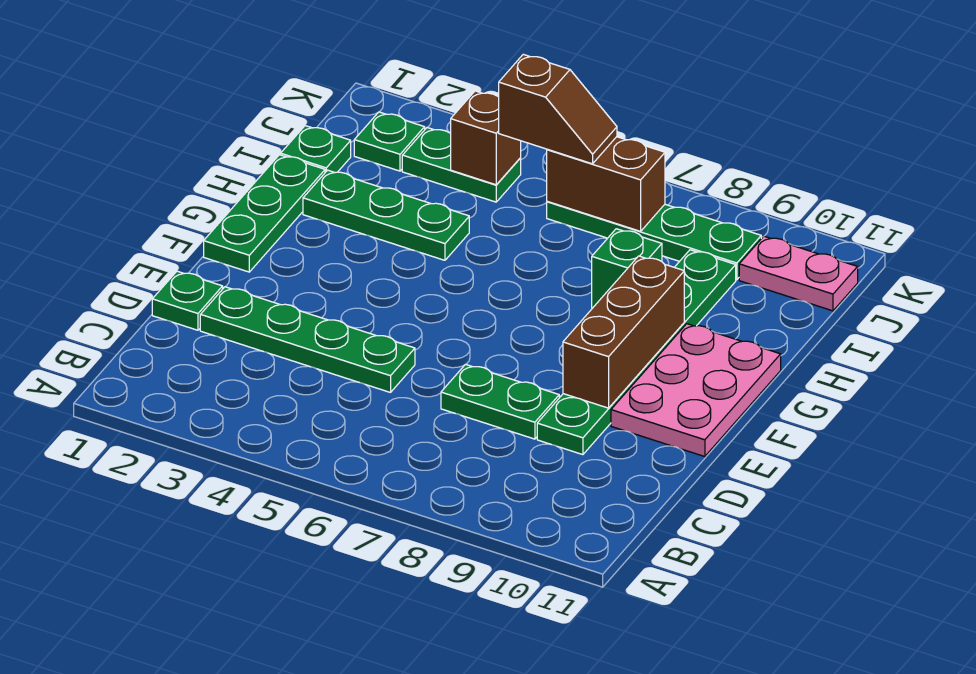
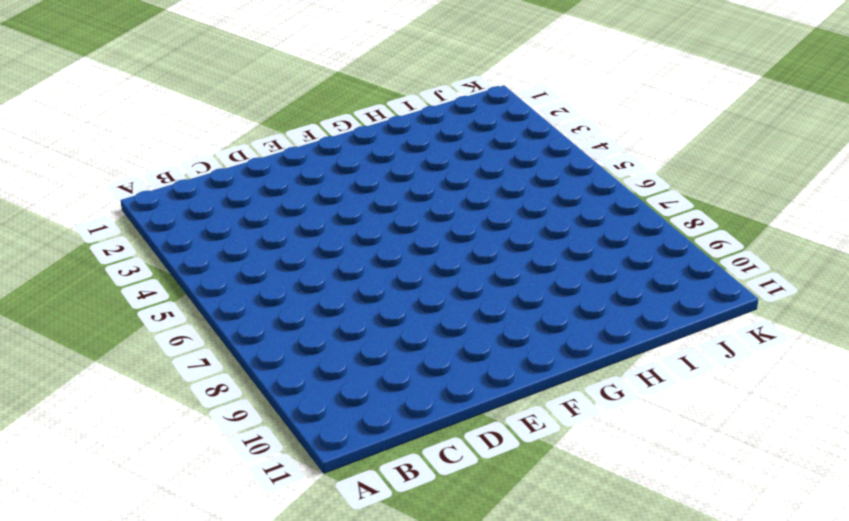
none -> green 1x1 plate [152,271,223,330]
none -> green 1x4 plate [200,287,415,392]
none -> green 1x2 plate [441,364,559,439]

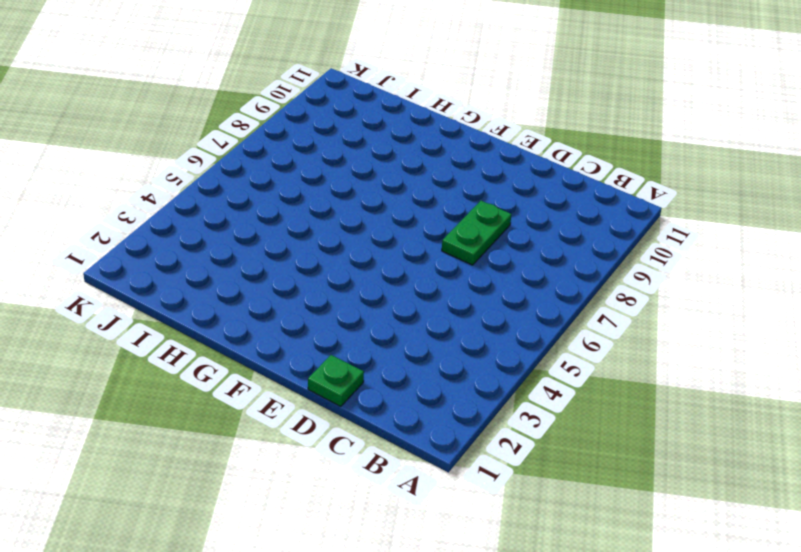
none -> green 1x4 plate [200,287,415,392]
none -> green 1x6 plate [537,250,736,455]
none -> pink 2x3 plate [611,324,781,457]

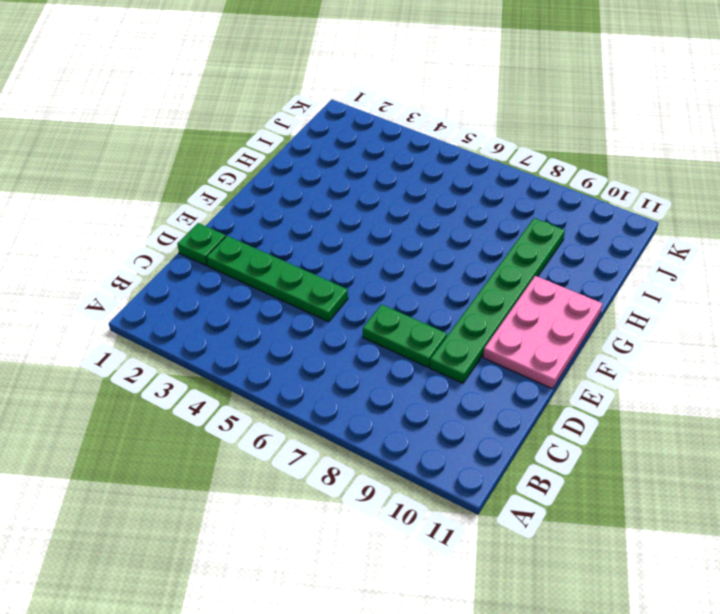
none -> green 1x3 plate [204,155,325,272]
none -> green 1x3 plate [303,170,469,260]
none -> green 1x1 brick [592,229,662,308]

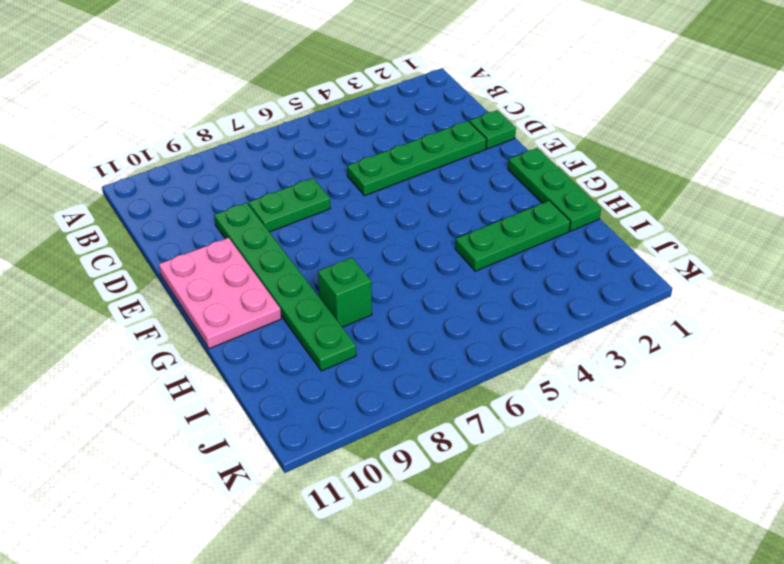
none -> green 1x1 plate [281,126,351,173]
none -> green 1x1 plate [354,112,425,171]
none -> green 1x2 plate [402,128,521,202]

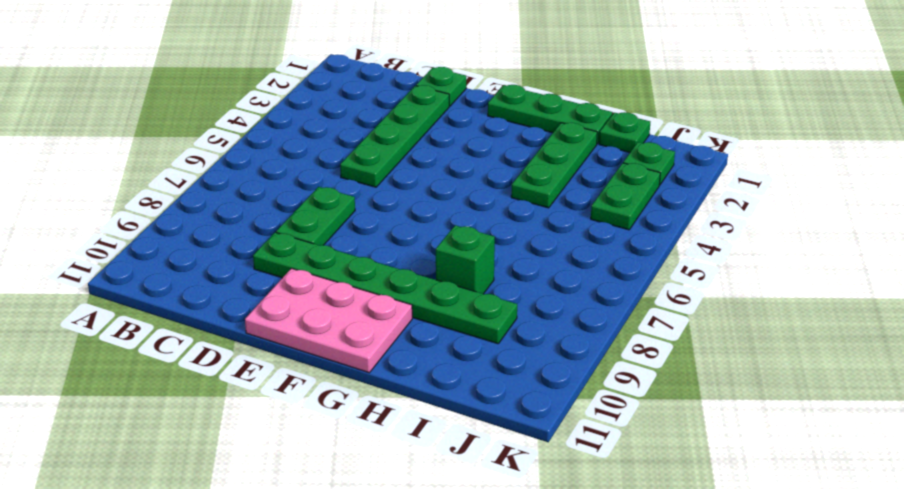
none -> green 1x4 plate [547,201,761,280]
none -> pink 1x2 plate [739,236,858,311]
none -> brown 1x3 brick [563,256,684,408]

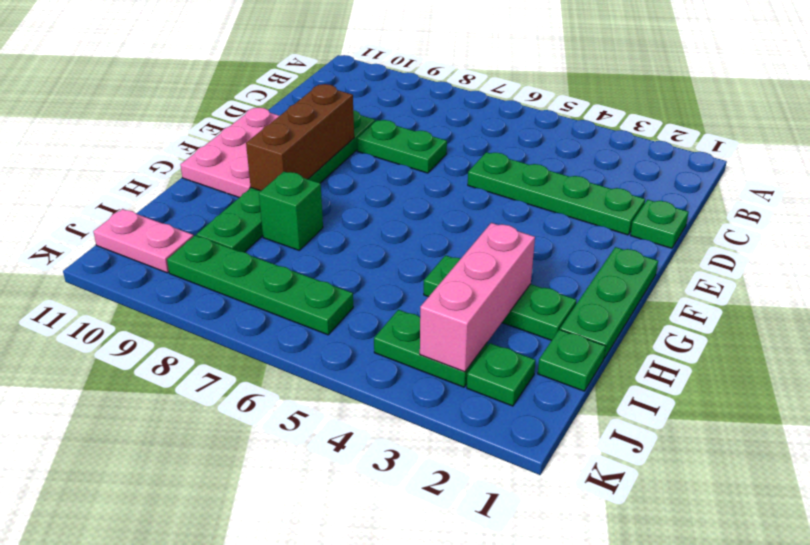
pink 1x3 brick [420,223,535,372] -> none
none -> brown 1x1 brick [451,91,521,185]
none -> brown 1x2 brick [547,137,665,231]
none -> brown 1x2 slope [499,54,617,164]

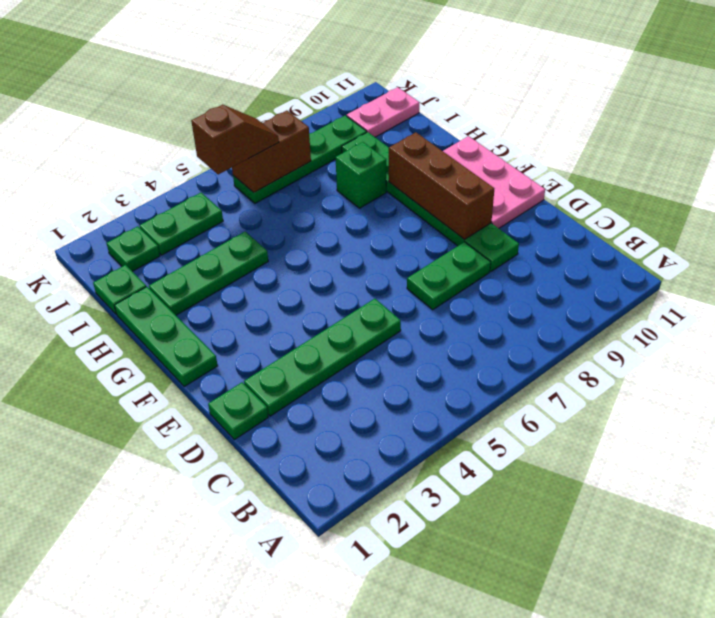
none -> brown 1x1 brick [451,91,521,185]

